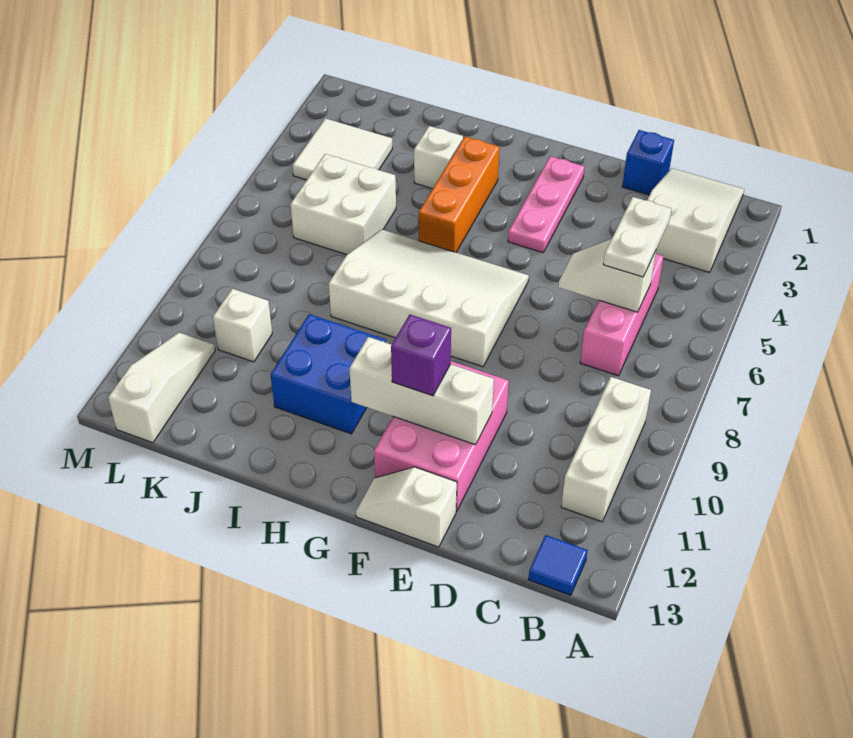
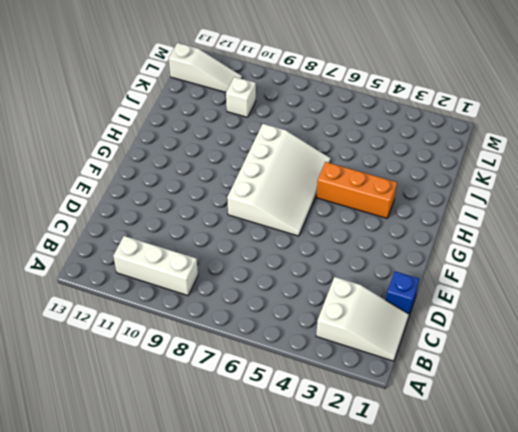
none -> blue 1x1 tile [528,535,588,595]
none -> pink 1x3 brick [580,254,663,376]
none -> pink 2x3 brick [374,361,509,511]

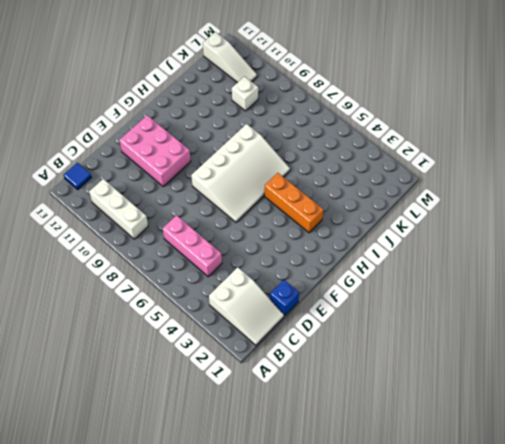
none -> white 1x2 slope [356,467,457,547]
none -> pink 1x3 plate [508,156,584,253]
none -> blue 2x2 brick [271,314,386,434]

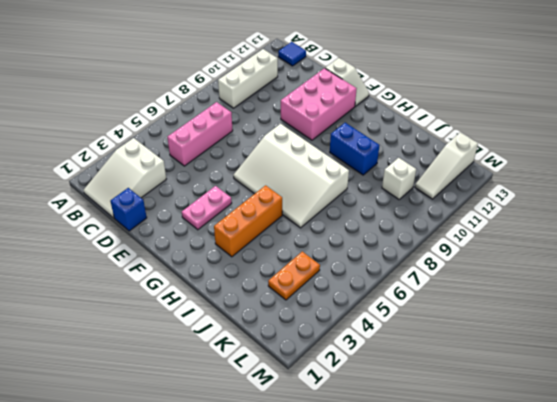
pink 1x2 plate [182,186,232,230] -> pink 1x3 plate [508,156,584,253]
blue 1x2 brick [330,123,380,175] -> blue 2x2 brick [271,314,386,434]
orange 1x2 plate [268,252,320,300] -> white 2x2 tile [292,118,392,180]
none -> white 1x1 brick [414,126,463,189]
none -> white 2x2 brick [290,154,396,255]
none -> white 1x2 slope [558,239,656,312]

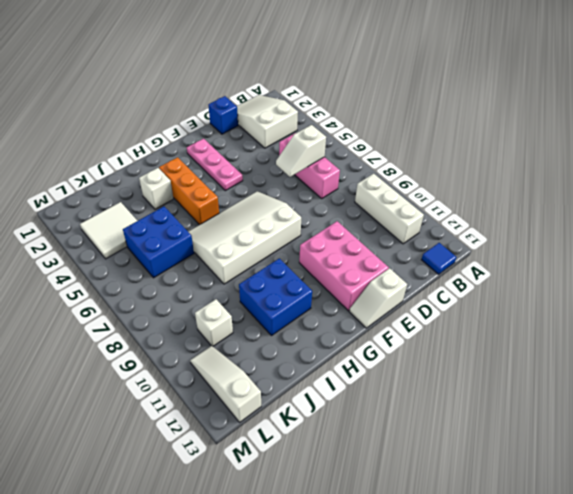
blue 2x2 brick [123,207,194,278] -> white 2x2 brick [290,154,396,255]
none -> white 1x3 brick [349,337,494,445]
none -> white 1x2 plate [603,197,672,277]
none -> purple 1x1 brick [391,315,451,396]

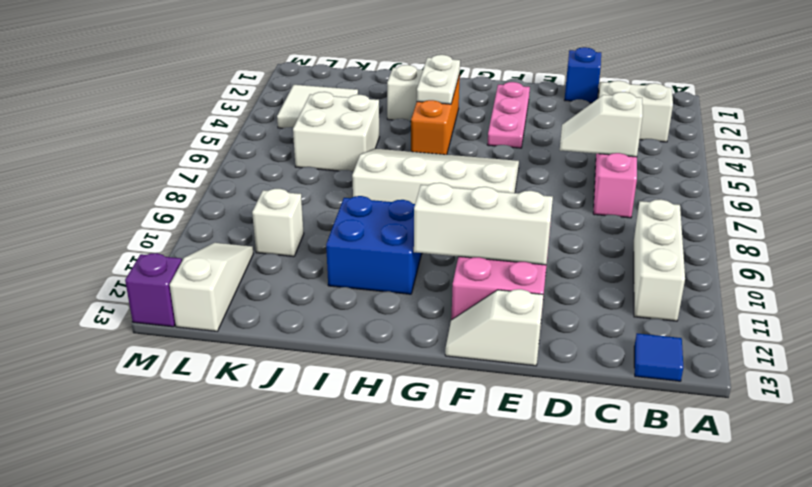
white 1x2 plate [417,55,460,104] -> white 1x2 plate moved to [603,197,672,277]
purple 1x1 brick [125,253,182,327] -> purple 1x1 brick moved to [391,315,451,396]

